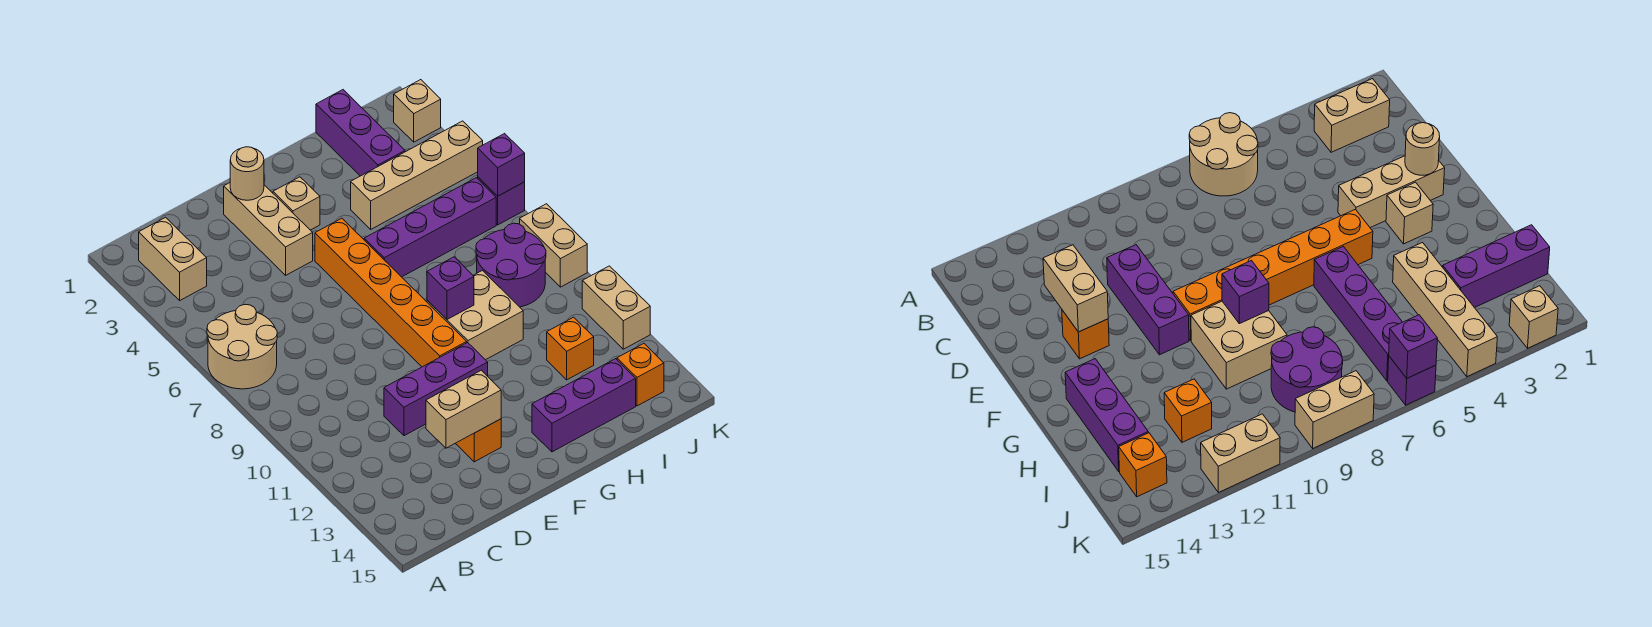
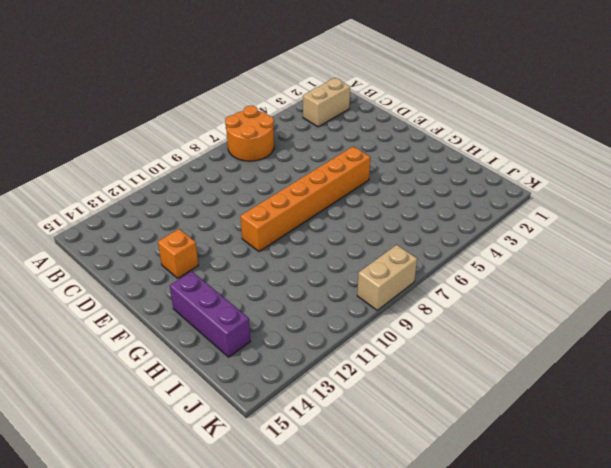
orange 2x2 round brick [225,106,274,161] -> tan 2x2 round brick [207,305,277,389]
none -> purple 1x3 brick [384,343,488,436]
none -> tan 1x3 brick [224,183,313,275]
none -> tan 1x1 brick [273,177,320,230]

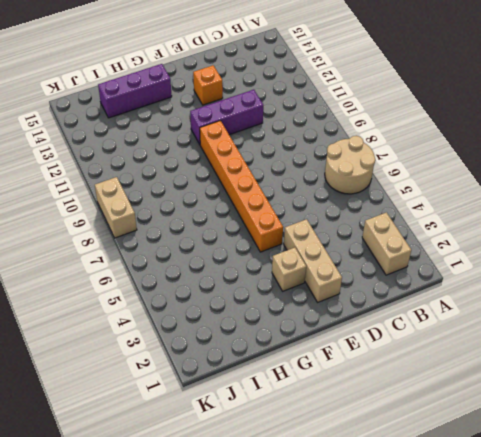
none -> purple 1x4 brick [364,178,496,277]
none -> tan 2x2 brick [427,271,523,360]
none -> tan 1x4 brick [351,121,483,229]

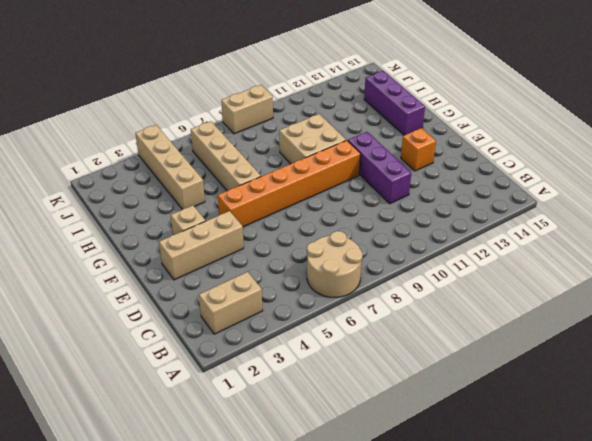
tan 1x4 brick [191,121,261,191] -> purple 1x4 brick [364,178,496,277]
none -> purple 1x3 brick [316,90,405,176]
none -> purple 2x2 round brick [476,223,546,307]
none -> orange 1x1 brick [547,317,594,380]

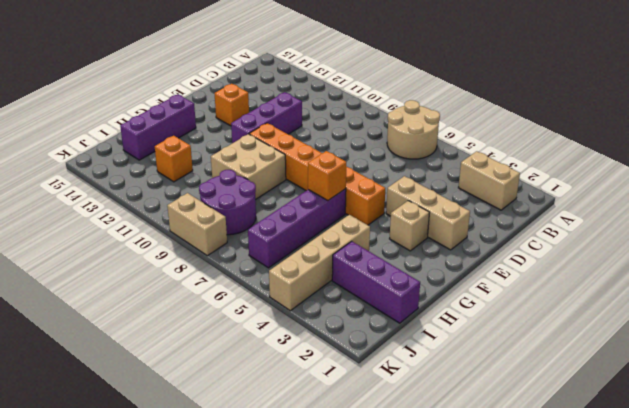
orange 1x1 brick [308,151,346,201] -> orange 1x1 brick moved to [617,344,664,406]
none -> tan 1x1 brick [394,80,441,142]
none -> purple 1x1 brick [478,177,525,225]
none -> tan 1x2 brick [582,266,650,349]

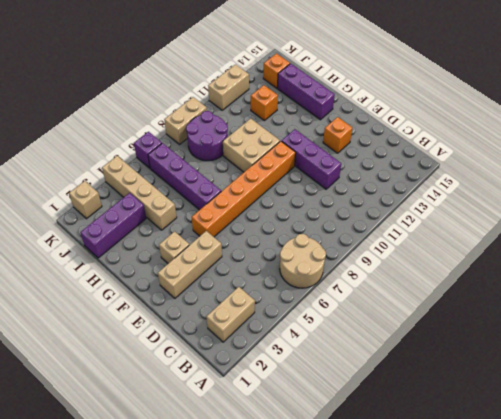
none -> tan 1x2 brick [426,370,501,448]
none -> tan 1x1 round brick [230,147,264,200]
none -> purple 1x1 brick [427,257,474,319]

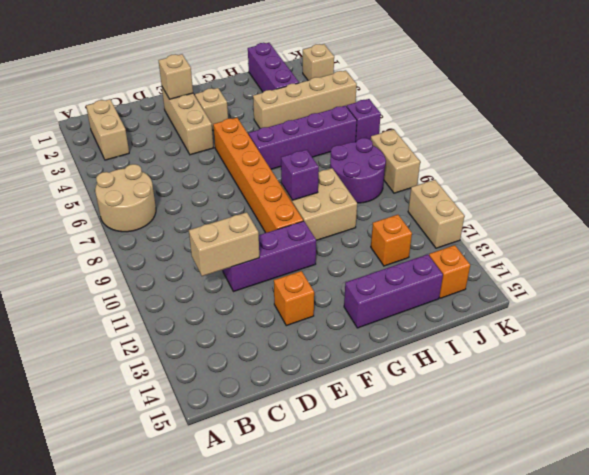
tan 1x2 brick [189,212,259,276] -> tan 1x2 brick moved to [426,370,501,448]
tan 1x1 brick [159,54,193,99] -> tan 1x1 round brick [230,147,264,200]
none -> purple 1x1 brick [478,134,525,196]

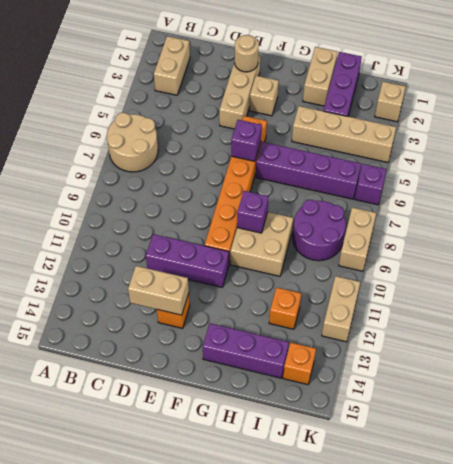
purple 1x1 brick [231,120,262,161] -> purple 1x1 brick moved to [478,134,525,196]
tan 1x2 brick [303,47,338,106] -> none

